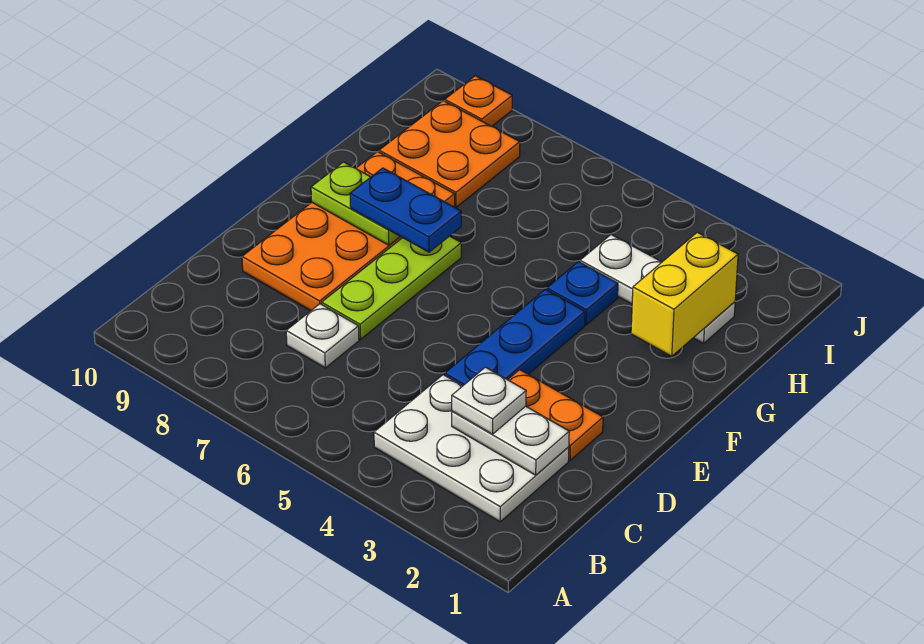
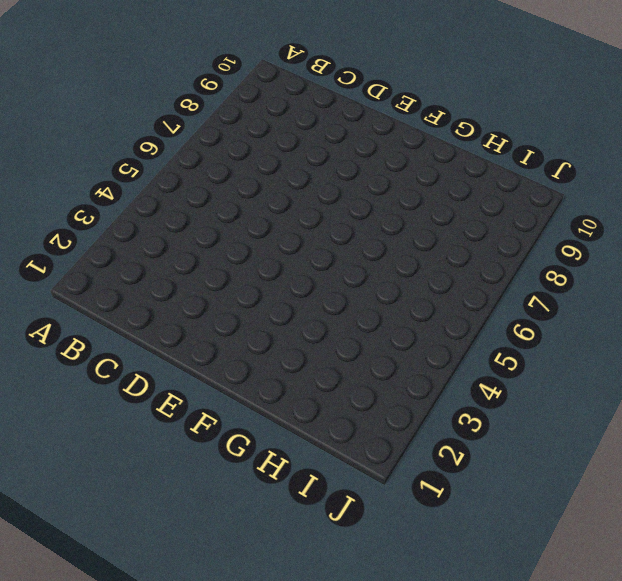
none -> white 2x3 plate [374,375,569,522]
none -> white 1x1 plate [286,304,359,368]
none -> orange 1x2 plate [508,370,603,460]

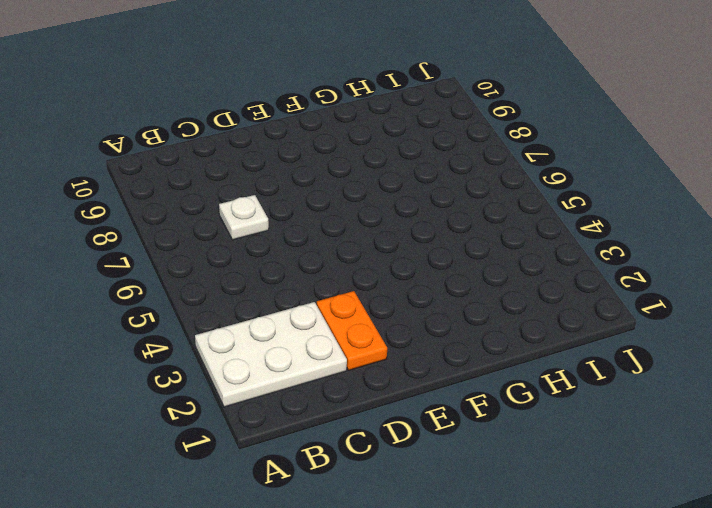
white 2x3 plate [195,302,347,407] -> white 2x3 plate turned to [374,375,569,522]
none -> blue 1x3 plate [445,289,585,386]
none -> lime 1x3 plate [322,236,461,339]
none -> orange 2x4 plate [242,152,455,311]

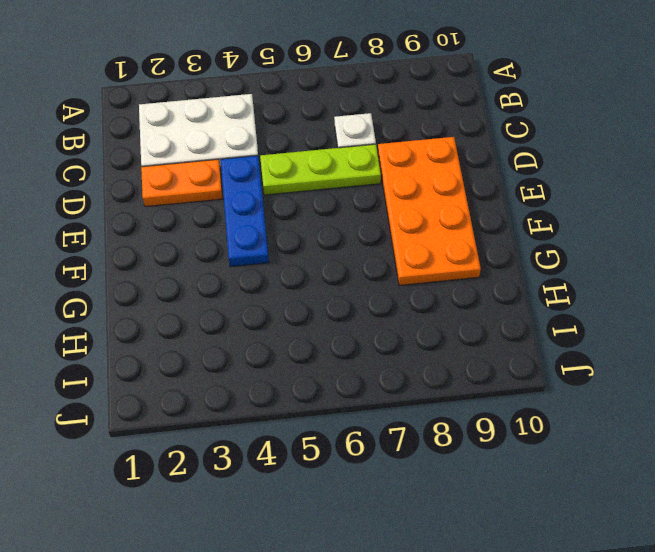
lime 1x3 plate [260,144,381,195] -> lime 1x3 plate turned to [322,236,461,339]
none -> blue 1x1 plate [547,262,618,325]
none -> white 1x3 plate [580,235,735,343]
none -> orange 2x2 plate [379,101,520,207]

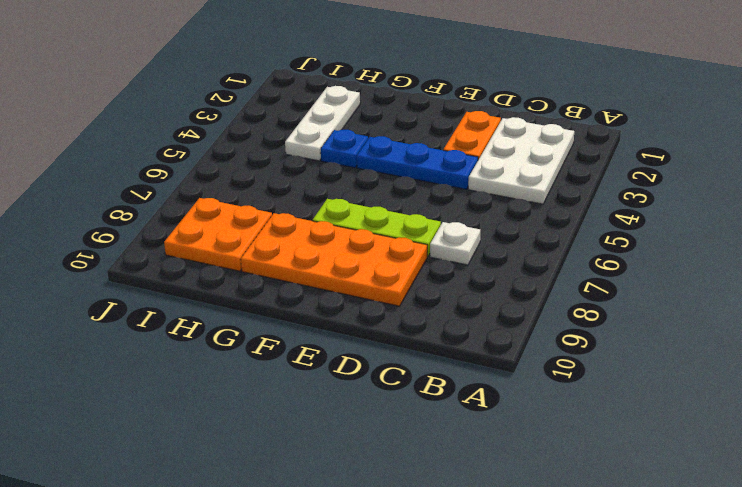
none -> orange 1x1 plate [445,76,512,126]
none -> white 1x2 plate [452,406,569,475]
none -> lime 1x2 plate [311,162,400,245]

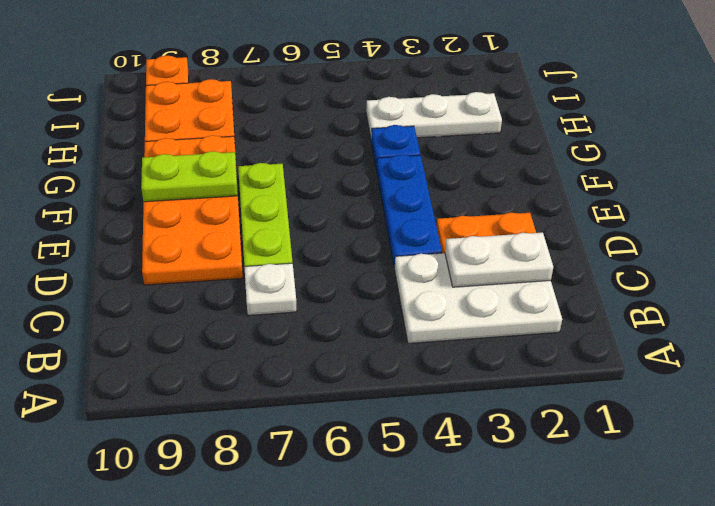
none -> yellow 1x2 brick [631,232,738,356]
none -> white 1x1 plate [452,367,526,434]
none -> blue 1x2 plate [350,168,461,252]

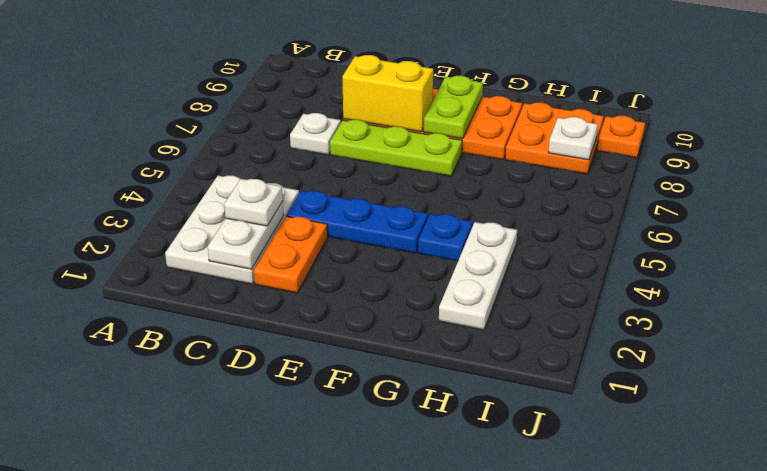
yellow 1x2 brick [342,55,433,132] -> yellow 1x2 brick moved to [631,232,738,356]
white 1x1 plate [548,117,598,160] -> none
none -> blue 1x2 plate [350,168,461,252]

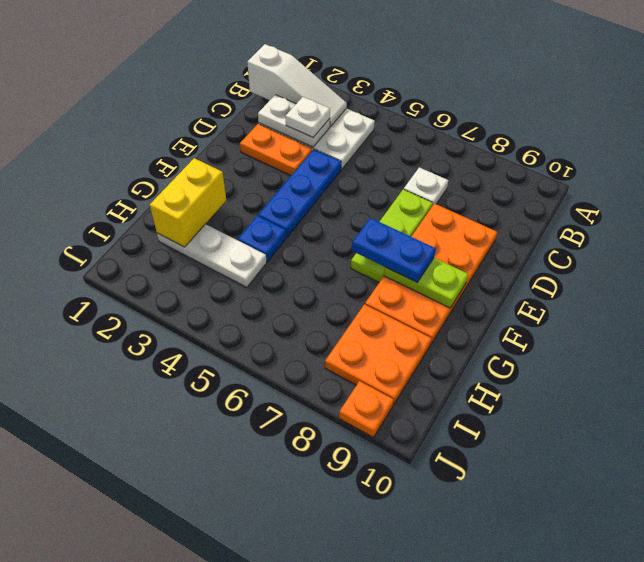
white 1x3 slope [247,44,347,127] -> none

